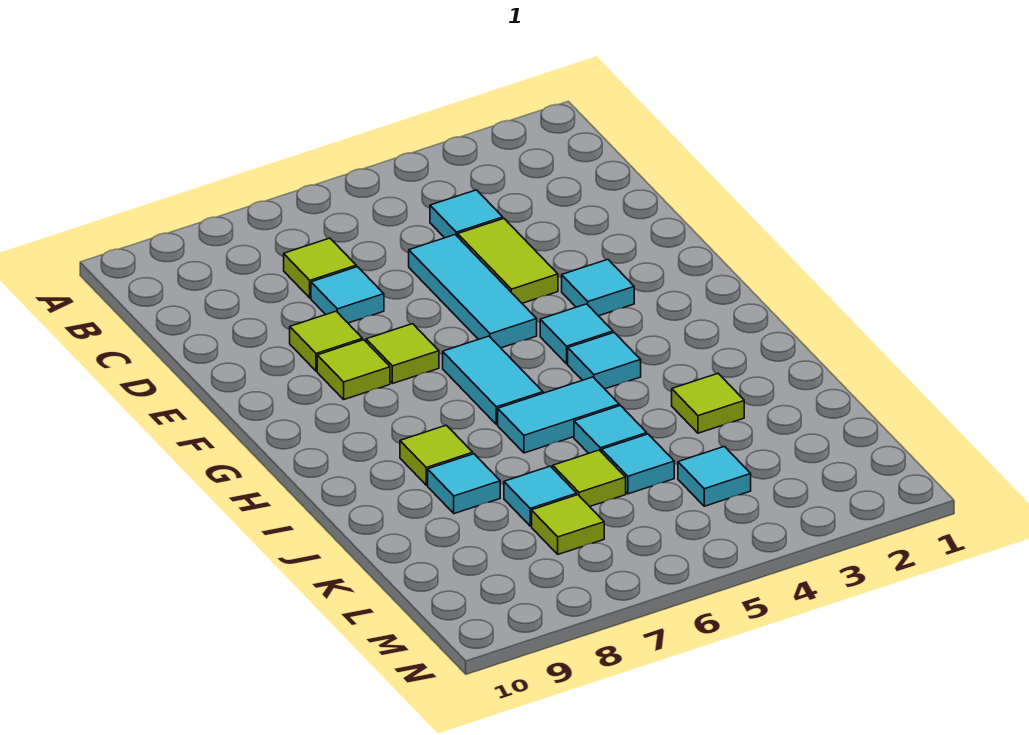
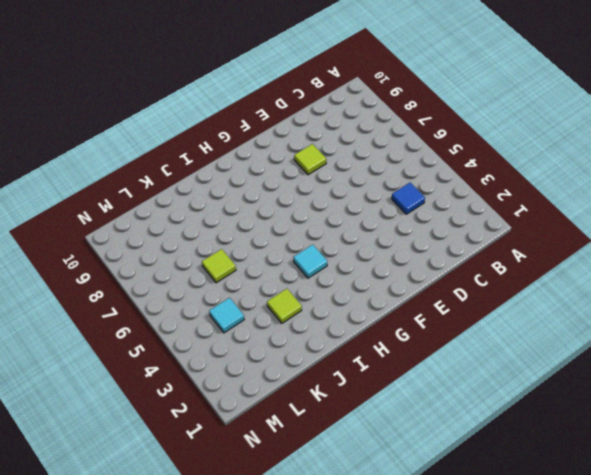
blue 1x1 tile [392,183,425,214] -> cyan 1x1 tile [430,190,503,238]
none -> lime 1x1 tile [284,238,356,298]
none -> lime 1x2 tile [458,219,558,303]
none -> cyan 1x3 tile [409,235,537,348]

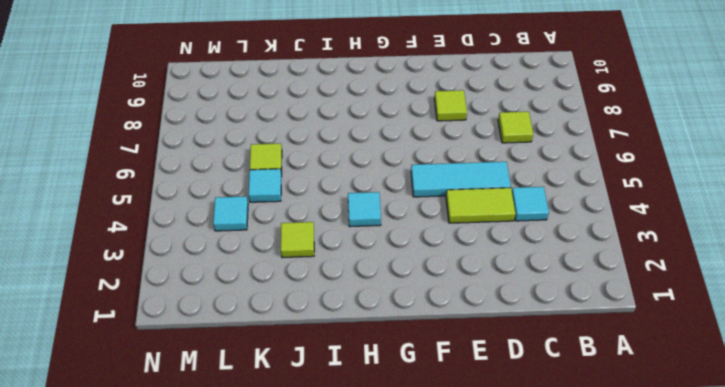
none -> cyan 1x1 tile [311,267,384,323]
none -> cyan 1x1 tile [562,259,634,316]
none -> lime 1x1 tile [366,324,439,384]

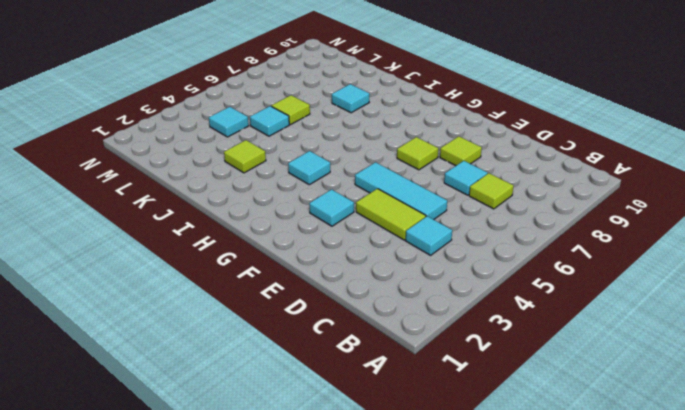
none -> lime 1x1 tile [317,340,390,399]
none -> cyan 1x1 tile [540,304,613,364]
none -> cyan 1x2 tile [443,336,543,424]

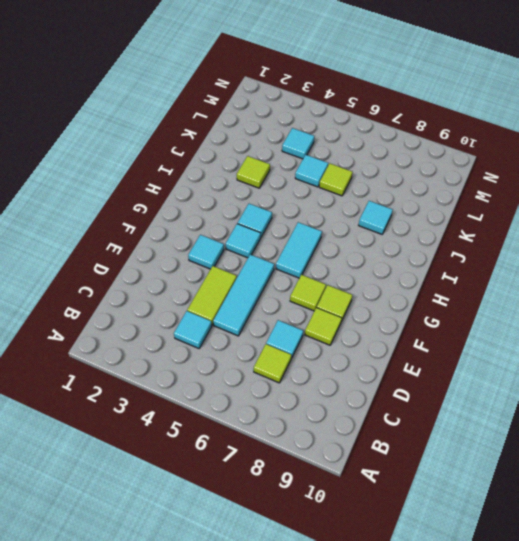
none -> cyan 1x2 tile [498,377,619,453]
none -> lime 1x1 tile [400,425,473,485]
none -> cyan 1x1 tile [574,406,647,453]

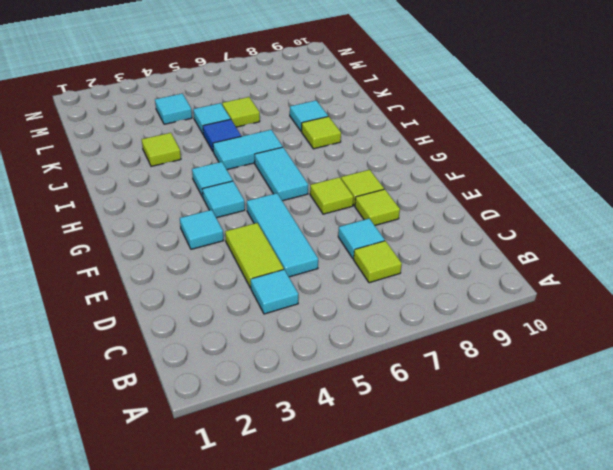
blue 1x1 tile [203,119,241,151] -> cyan 1x1 tile [574,406,647,453]
none -> cyan 1x1 tile [504,466,577,526]
none -> lime 1x1 tile [532,495,604,554]

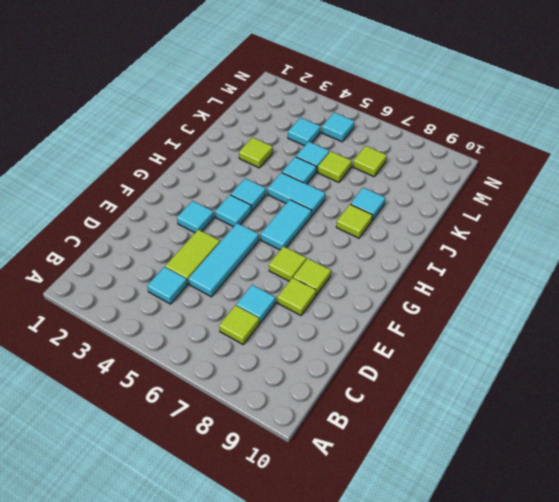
cyan 1x1 tile [322,112,355,142] -> cyan 1x1 tile moved to [504,466,577,526]

